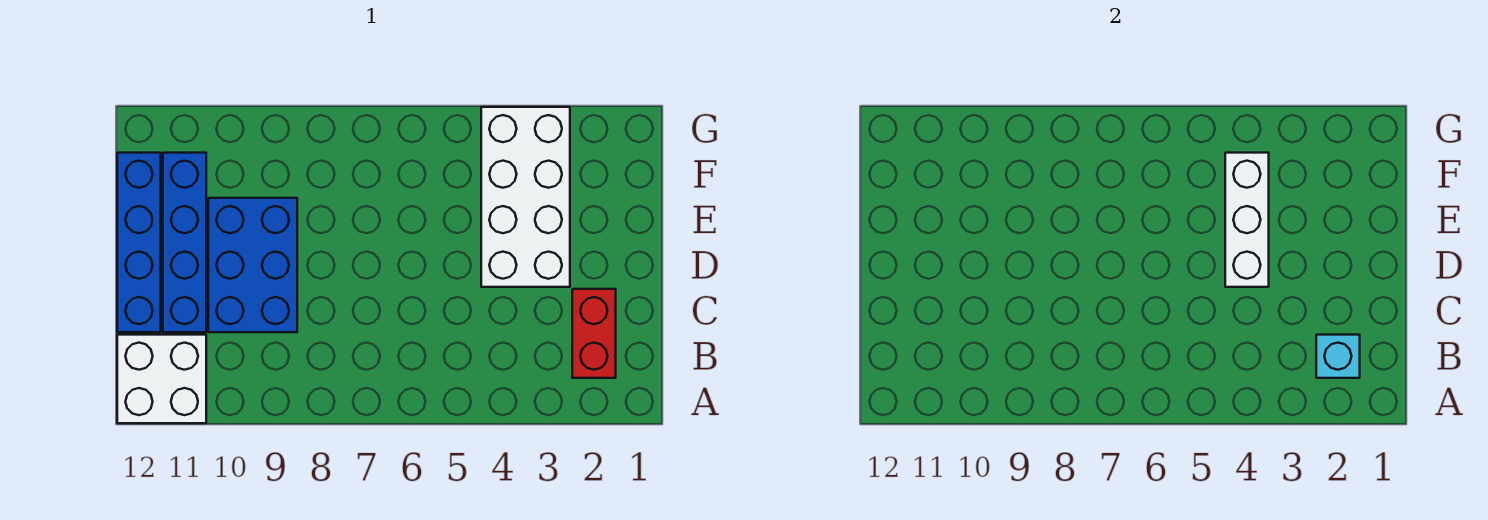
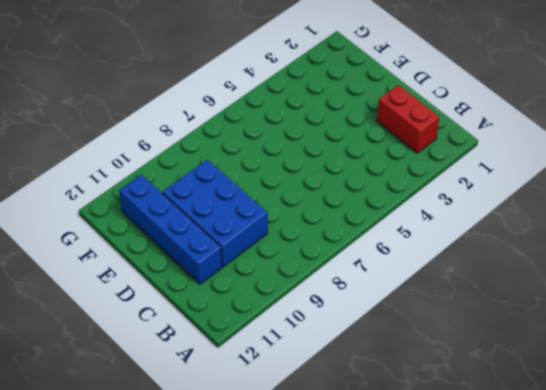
none -> white 2x2 brick [117,335,206,423]
none -> blue 1x4 brick [117,153,161,332]

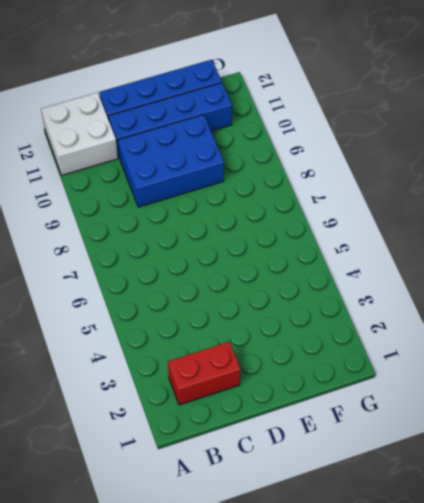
none -> white 2x4 brick [481,107,570,287]
none -> cyan 1x1 brick [1316,335,1360,378]

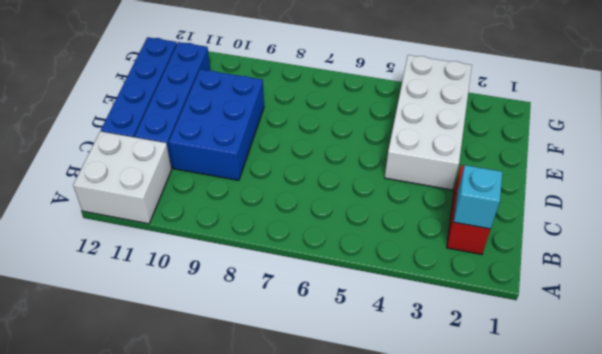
none -> white 1x3 brick [1225,153,1269,287]

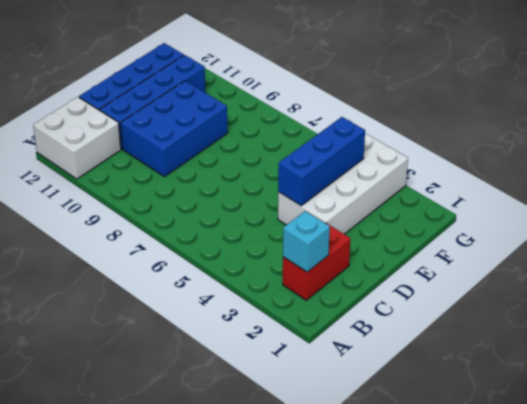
blue 1x3 brick [278,117,365,206] -> white 1x3 brick [1225,153,1269,287]

